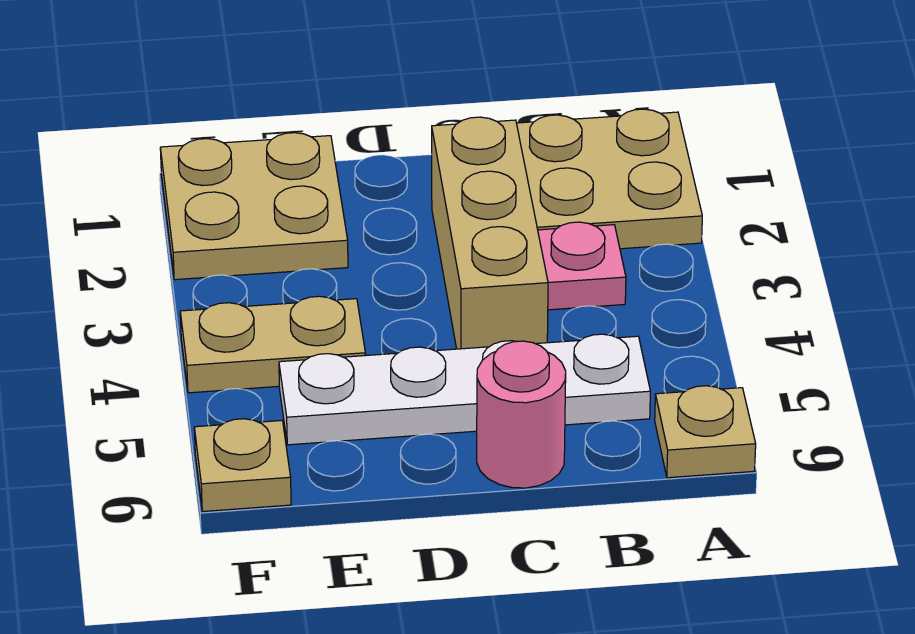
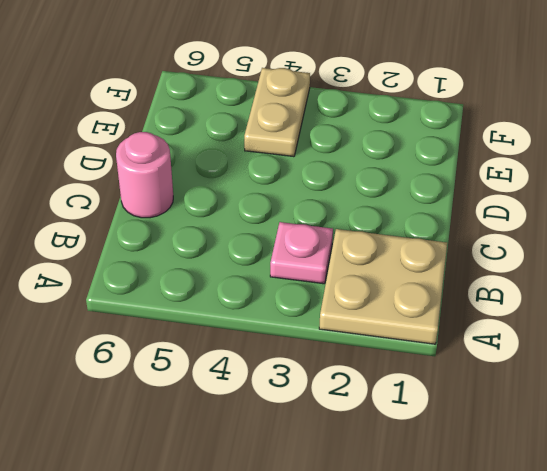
none -> tan 1x1 plate [655,386,756,478]
none -> white 1x4 plate [279,334,650,445]

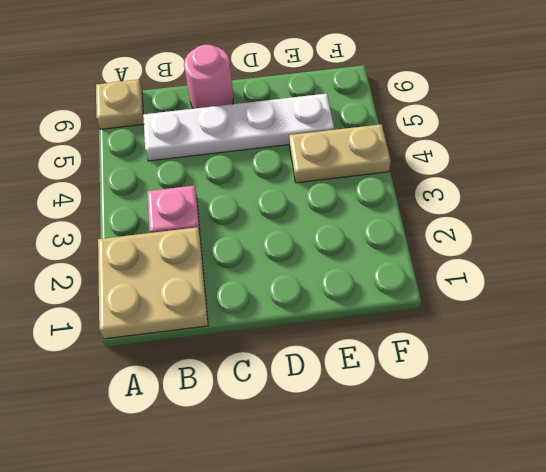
none -> tan 1x3 brick [432,117,548,349]
none -> tan 2x2 plate [160,133,348,280]

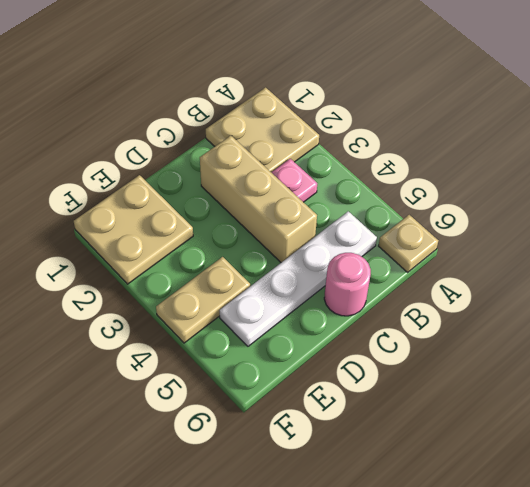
none -> tan 1x1 plate [194,419,291,511]

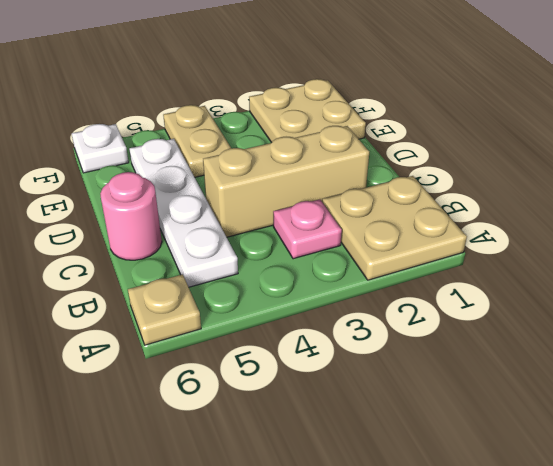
white 1x1 plate [72,124,129,173] -> tan 1x1 plate [194,419,291,511]

